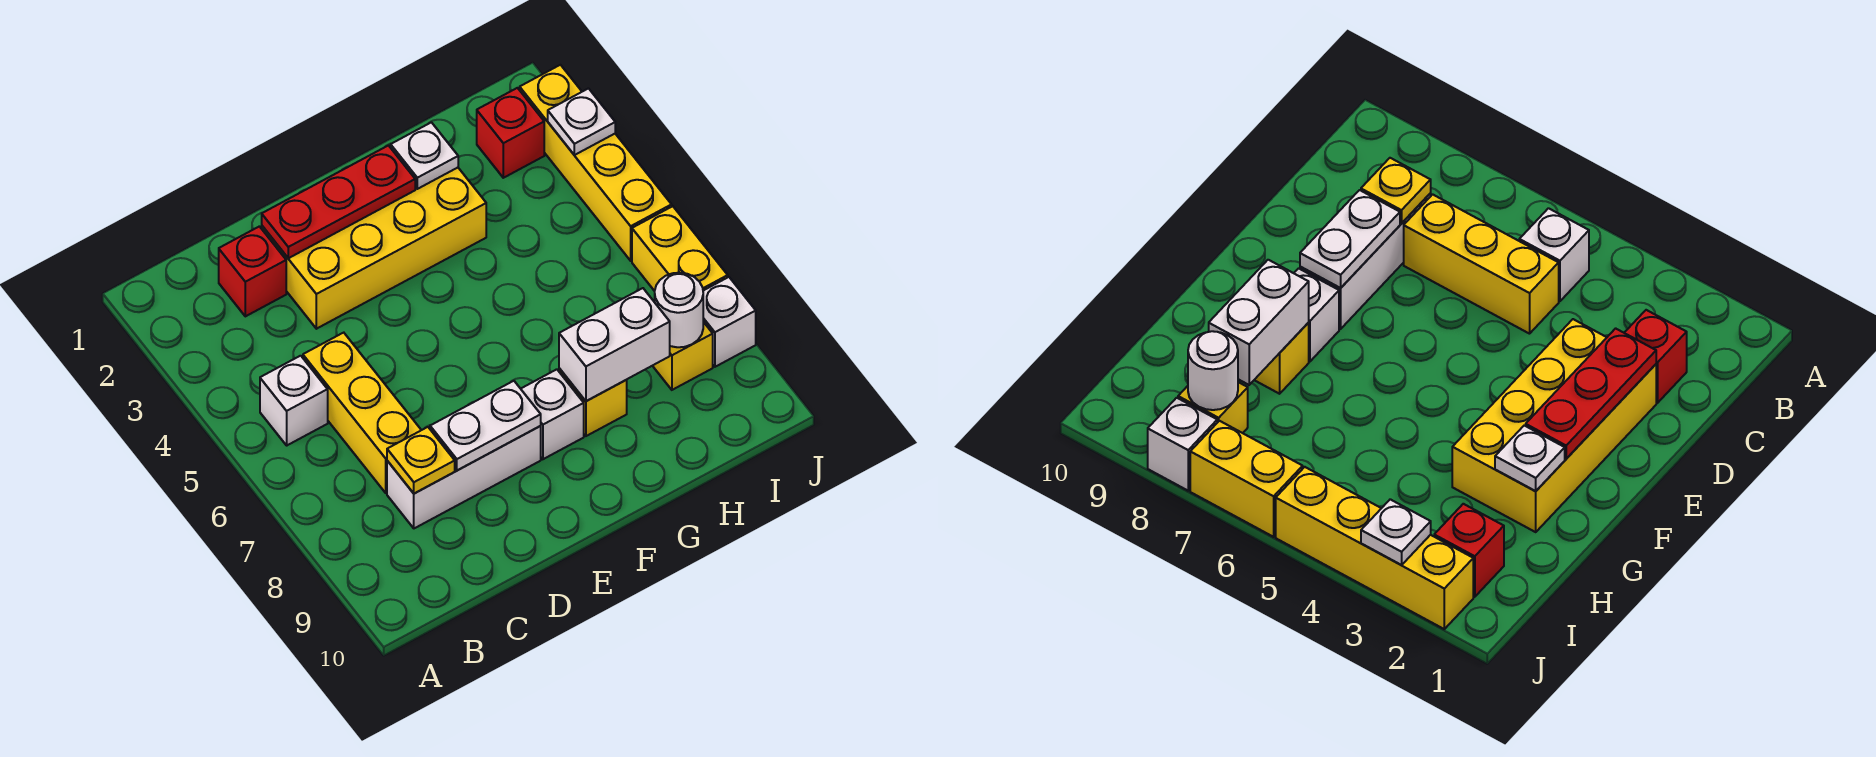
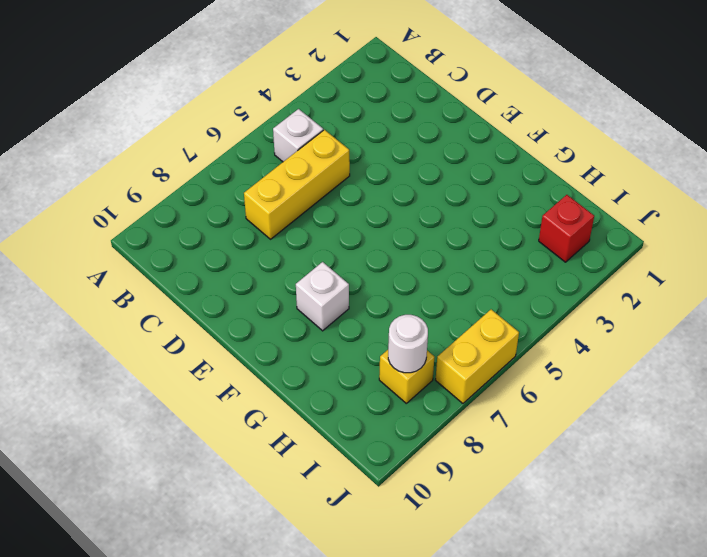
none -> red 1x1 brick [219,226,286,316]
none -> white 1x3 brick [387,426,541,528]
none -> yellow 2x4 brick [262,168,486,329]

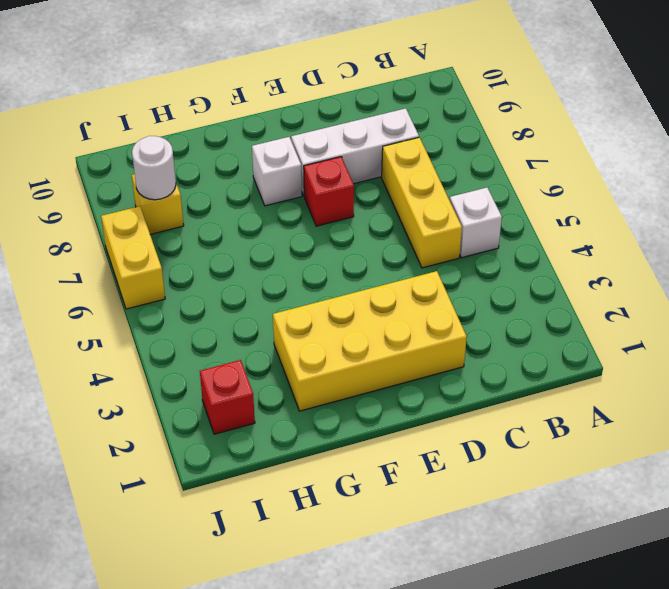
red 1x1 brick [304,157,354,226] -> red 1x1 brick moved to [219,226,286,316]
none -> yellow 1x1 brick [559,368,627,436]
none -> yellow 1x4 brick [520,65,672,261]
none -> white 1x1 brick [703,277,756,367]

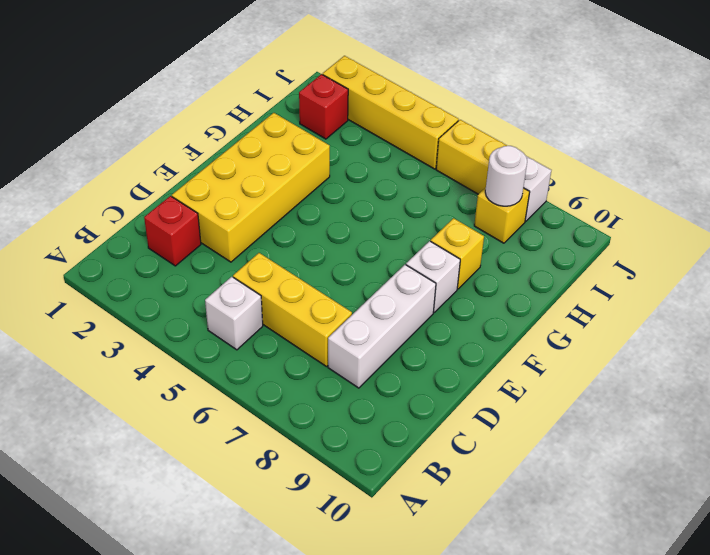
none -> yellow 1x1 plate [387,427,455,494]
none -> red 1x3 plate [262,146,415,258]
none -> white 1x2 plate [430,381,541,470]

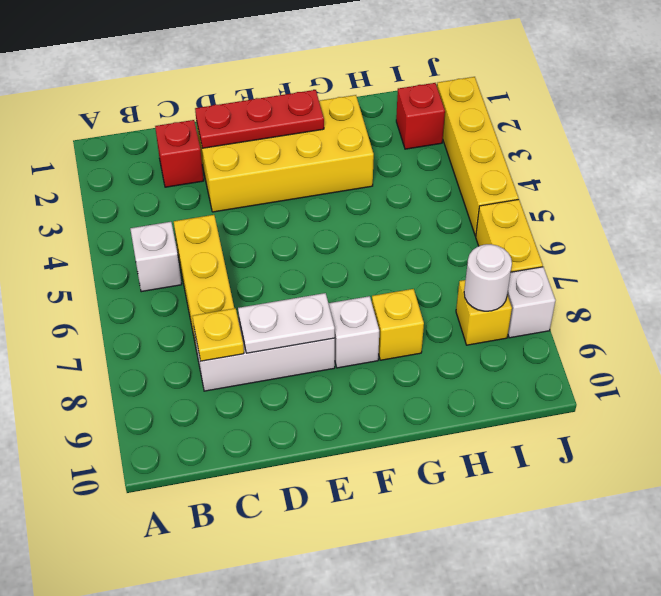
none -> white 1x1 plate [391,122,458,189]
none -> white 1x2 brick [559,288,670,401]
none -> white 1x1 plate [548,89,615,155]

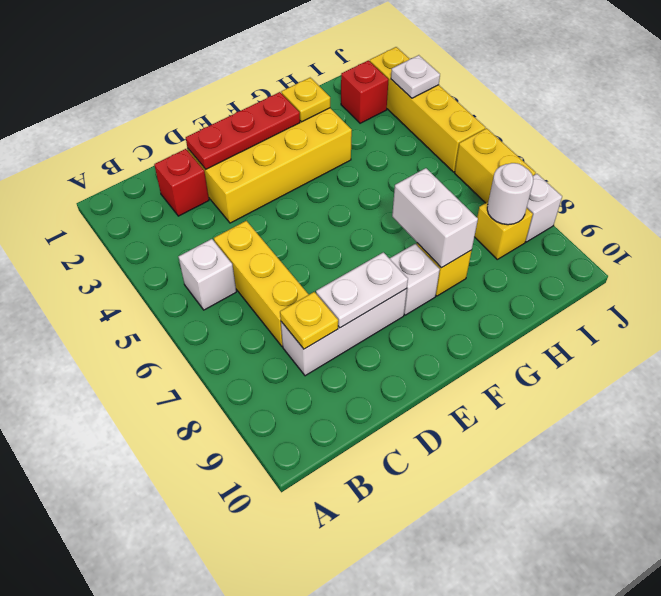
yellow 1x1 plate [281,78,330,122] -> white 1x1 plate [391,122,458,189]
white 1x2 brick [392,168,478,268] -> white 1x2 brick turned to [559,288,670,401]

